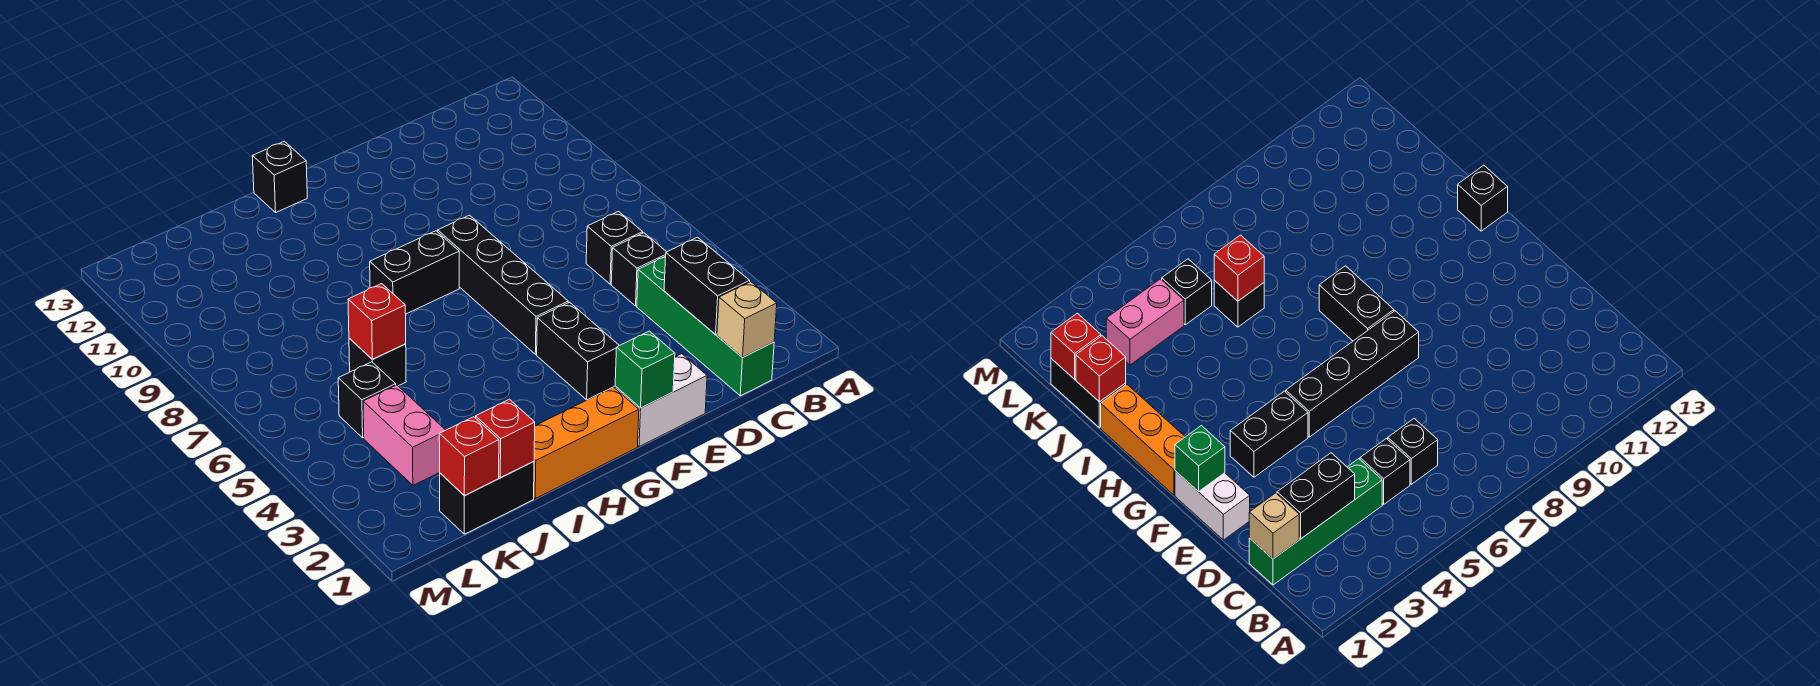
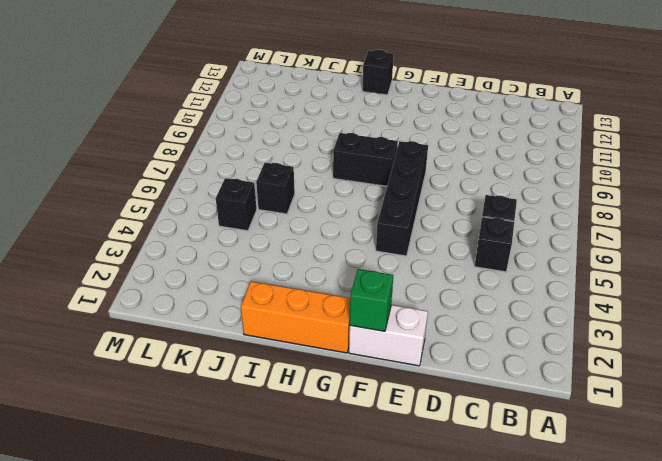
none -> green 1x4 brick [637,256,774,396]
none -> black 1x2 brick [537,302,619,400]
none -> black 1x2 brick [440,462,534,534]

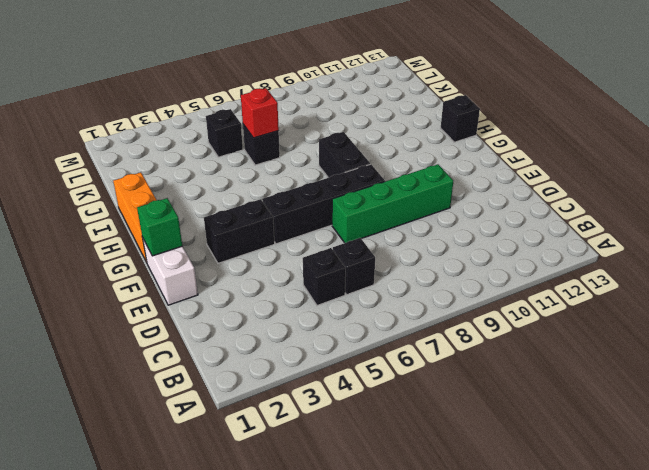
green 1x4 brick [332,164,453,243] -> green 1x4 brick moved to [637,256,774,396]
none -> black 1x2 brick [440,462,534,534]
none -> pink 1x2 brick [363,385,445,485]
none -> tan 1x1 brick [717,282,777,357]

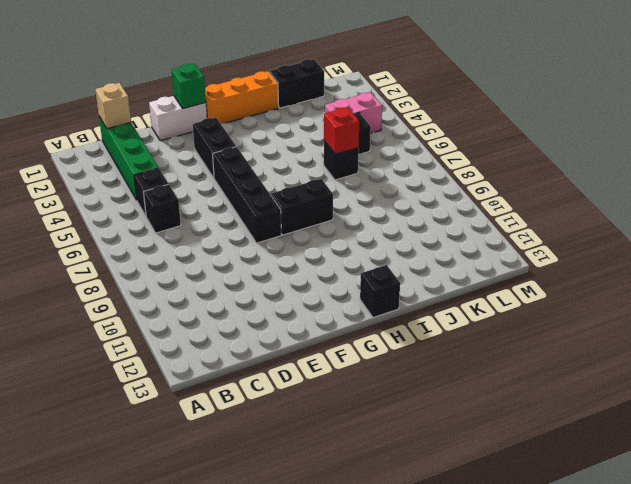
pink 1x2 brick [325,92,382,133] -> pink 1x2 brick turned to [363,385,445,485]
none -> black 1x2 brick [664,237,750,335]
none -> red 1x1 brick [476,399,535,478]
none -> red 1x1 brick [439,417,499,496]

